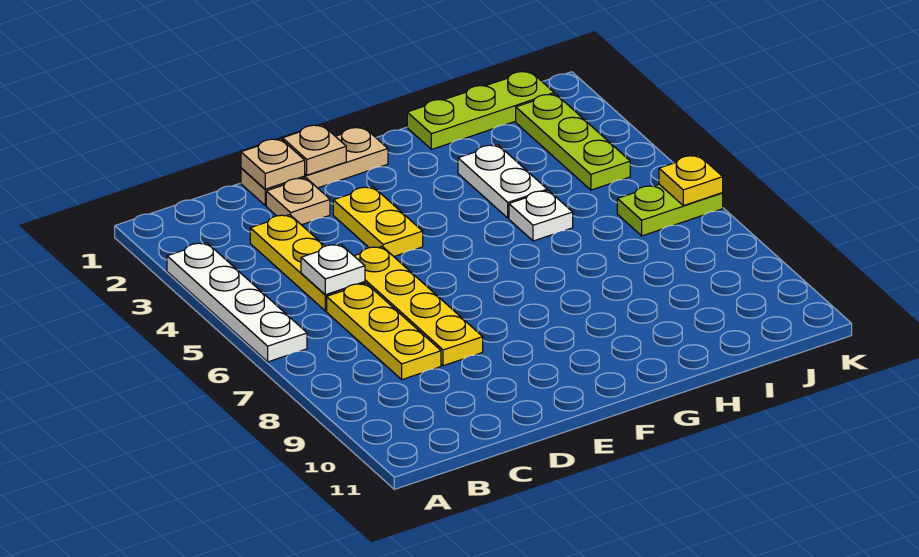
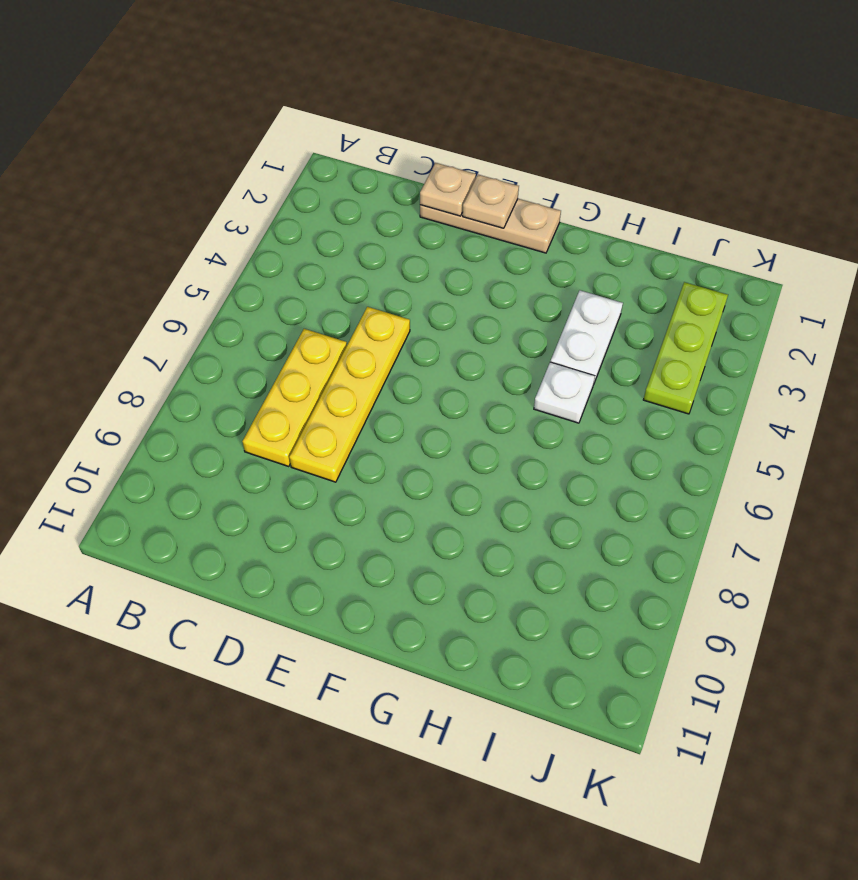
none -> white 1x4 plate [167,243,307,362]
none -> yellow 1x3 plate [250,215,365,311]
none -> tan 1x1 plate [266,178,330,225]

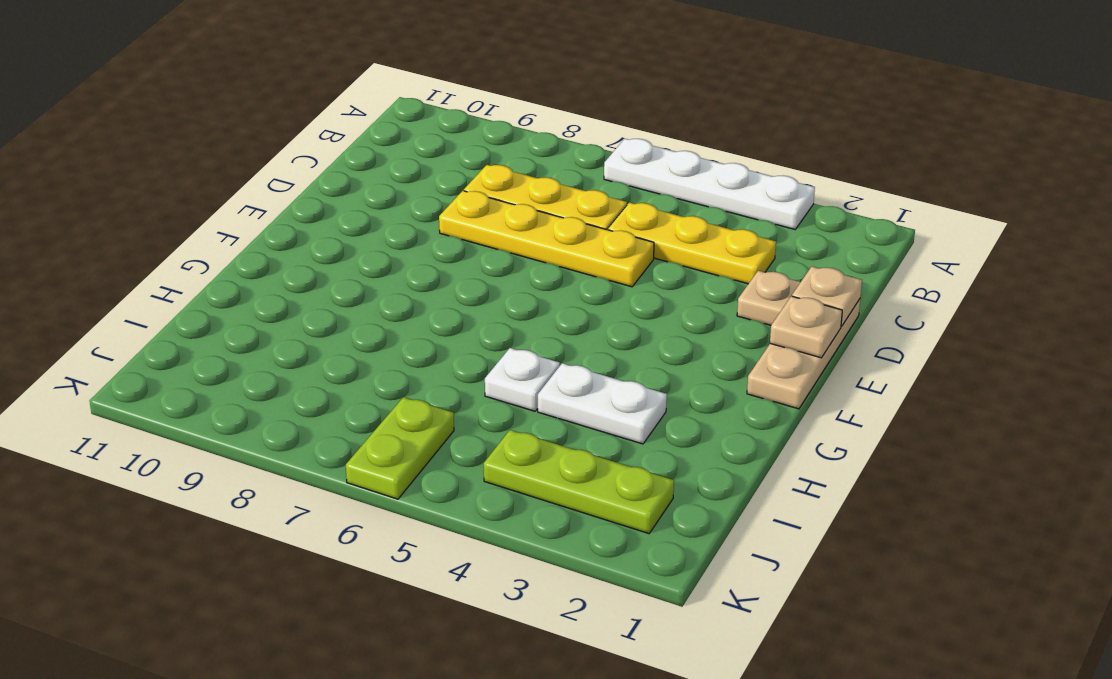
none -> yellow 1x2 plate [333,187,423,256]
none -> lime 1x3 plate [407,71,554,149]
none -> white 1x1 plate [301,244,365,295]

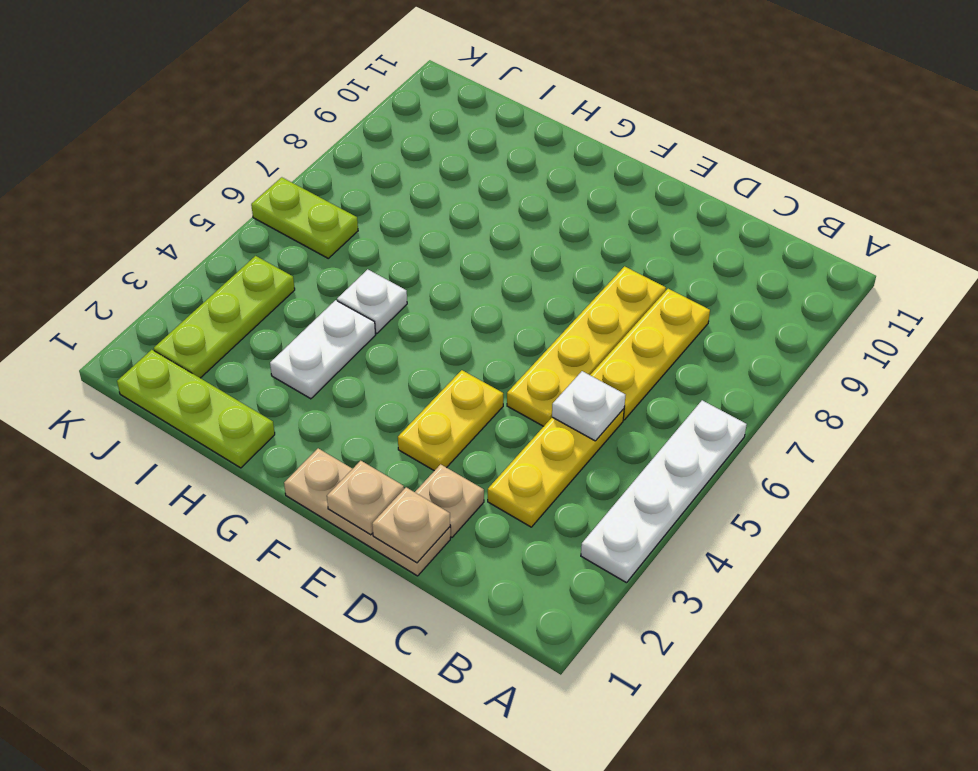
none -> yellow 1x1 plate [659,155,723,206]

